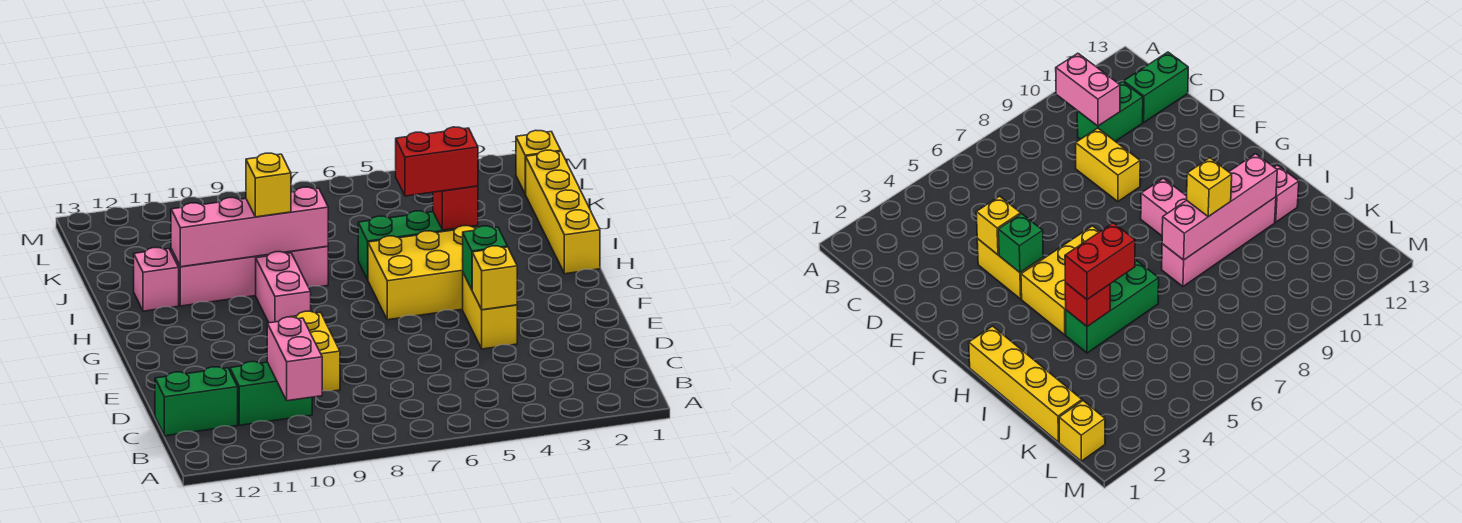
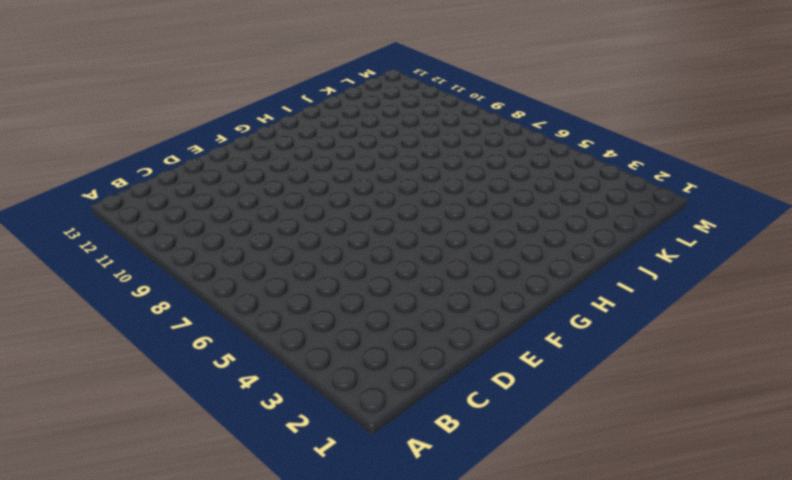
none -> green 1x2 brick [230,362,312,425]
none -> green 1x2 brick [155,367,238,436]
none -> yellow 1x2 brick [291,311,340,391]

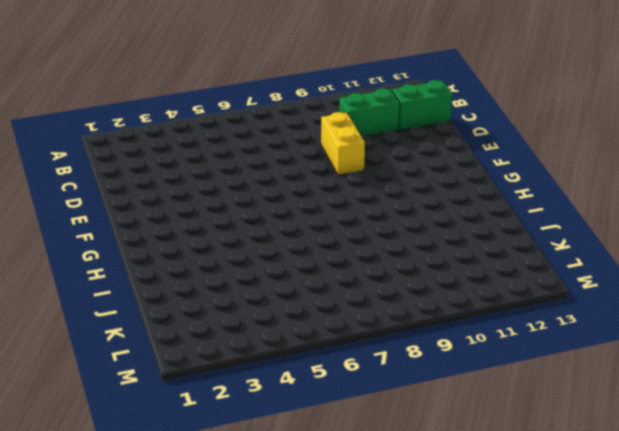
none -> yellow 1x2 brick [463,273,517,349]
none -> yellow 2x3 brick [368,226,478,320]
none -> pink 1x2 brick [256,252,311,323]

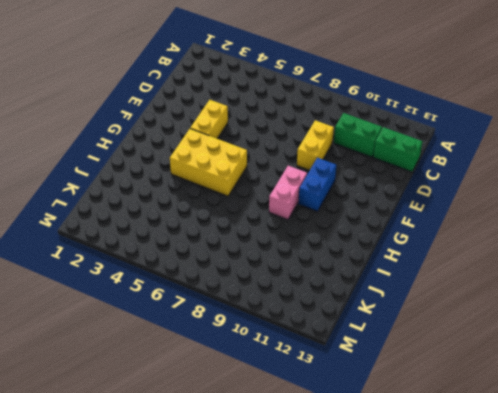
blue 1x2 brick [298,158,336,211] -> none
none -> yellow 1x4 brick [526,150,600,274]
none -> green 1x3 brick [358,211,478,280]
none -> pink 1x4 brick [171,246,328,306]

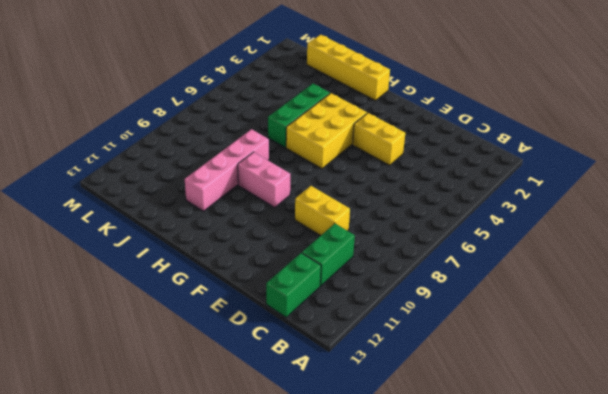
none -> pink 1x1 brick [134,248,179,311]
none -> yellow 1x1 brick [516,130,561,194]
none -> pink 1x2 brick [267,317,322,401]

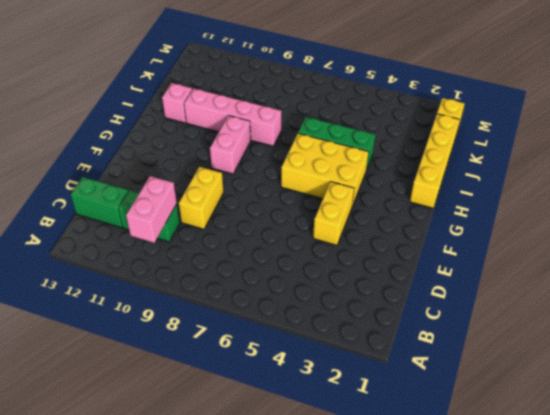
none -> yellow 1x1 brick [472,246,517,310]
none -> green 1x1 brick [463,226,507,290]
none -> red 1x1 brick [433,186,478,230]

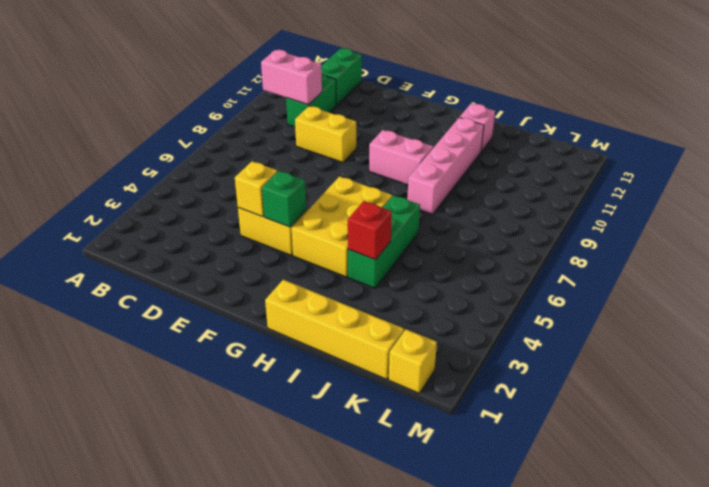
none -> pink 1x4 brick [171,187,328,267]
none -> red 1x2 brick [396,127,478,196]
none -> yellow 1x1 brick [246,153,291,217]

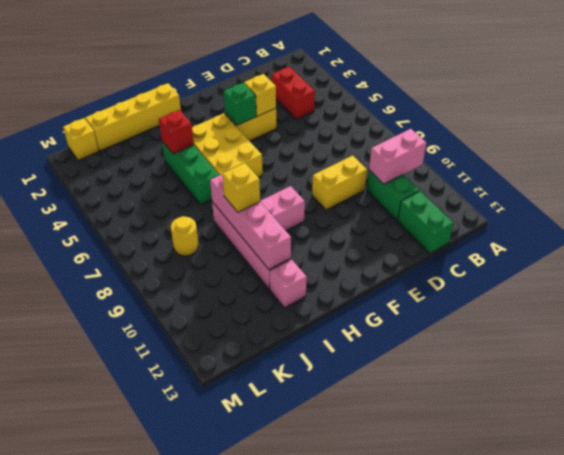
red 1x2 brick [272,67,315,119] -> red 1x2 brick moved to [396,127,478,196]
yellow 1x1 round brick [171,216,199,256] -> none

